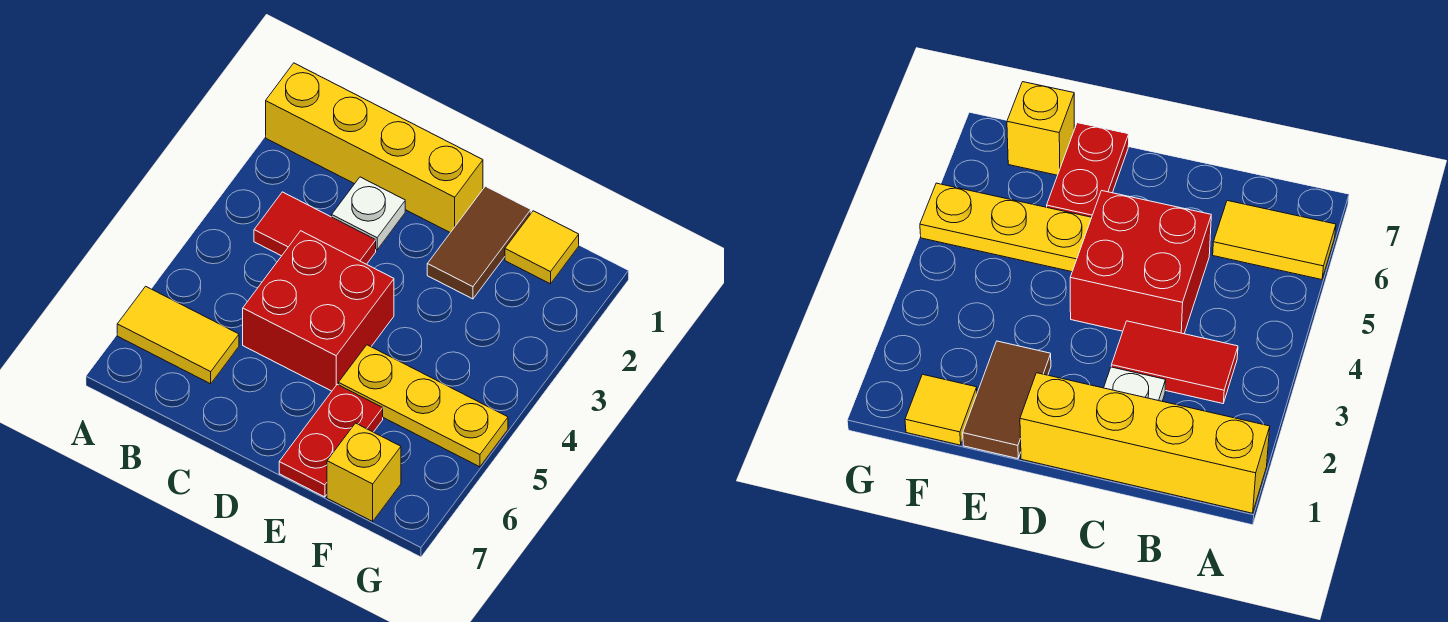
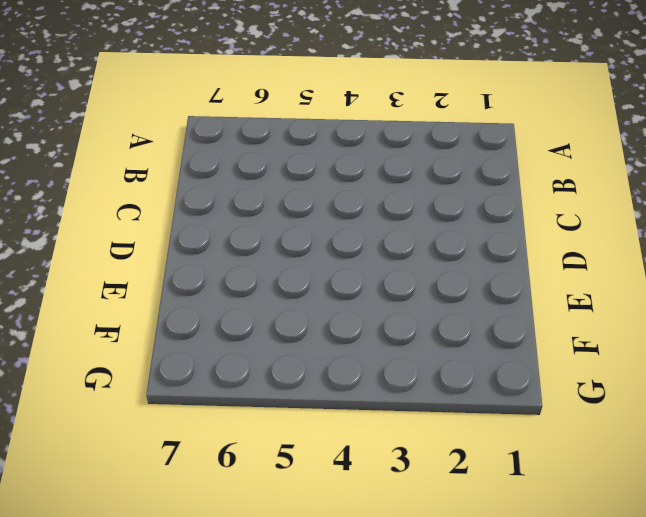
none -> yellow 1x4 brick [266,63,483,233]
none -> yellow 1x2 tile [117,286,239,384]

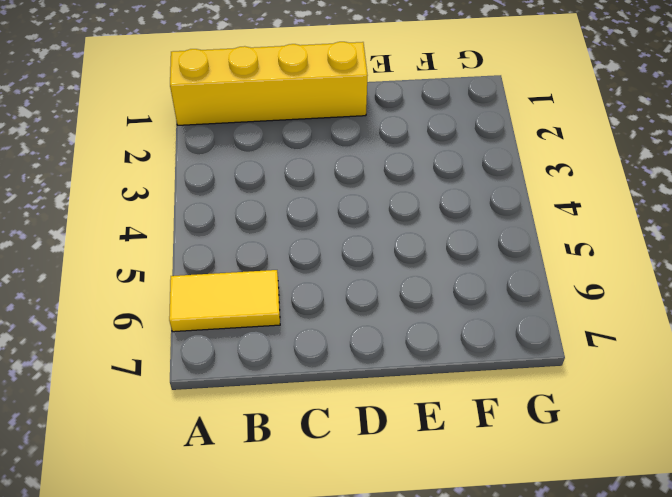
none -> red 1x2 tile [254,192,376,264]
none -> white 1x1 plate [332,177,405,250]

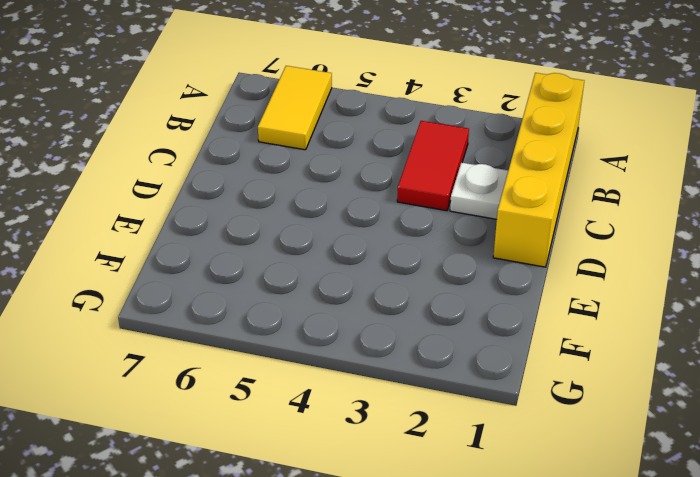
none -> red 2x2 brick [243,231,394,391]
none -> brown 1x2 tile [427,186,531,299]

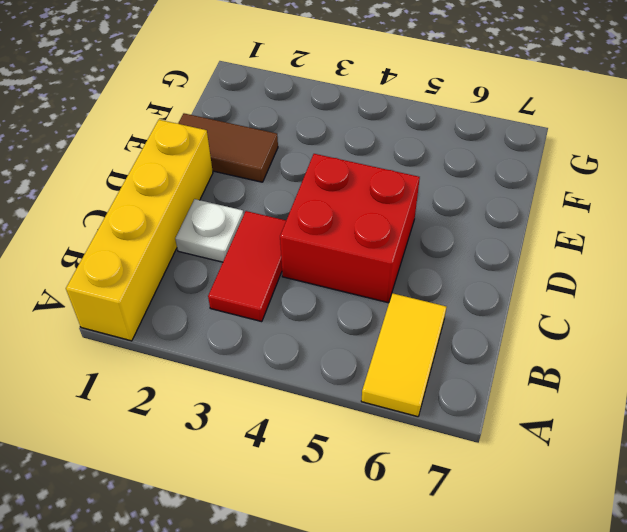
none -> yellow 1x3 plate [339,345,508,467]
none -> red 1x2 plate [279,384,383,497]

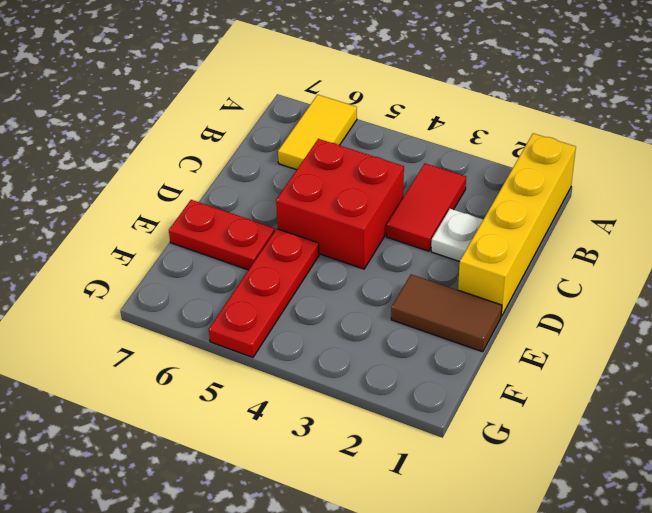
red 1x3 plate [209,229,319,357] -> yellow 1x3 plate [339,345,508,467]
none -> yellow 1x1 tile [505,211,579,284]
none -> yellow 1x1 brick [327,423,401,521]

